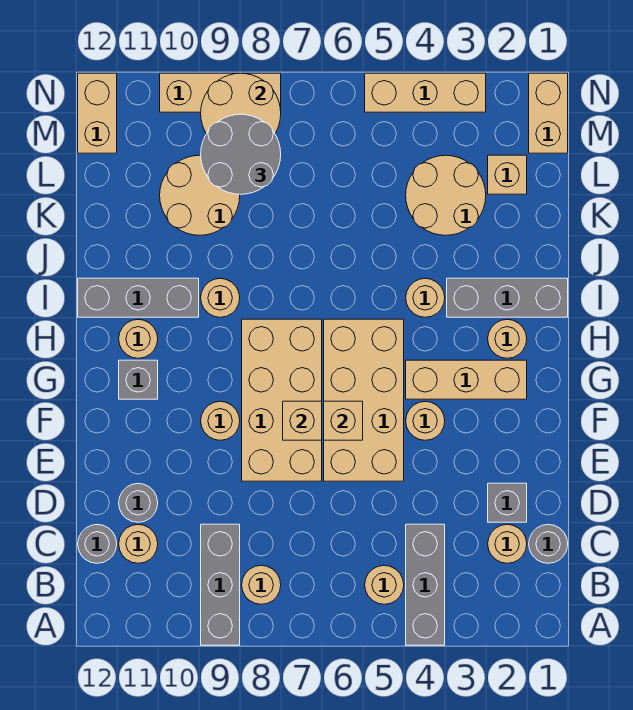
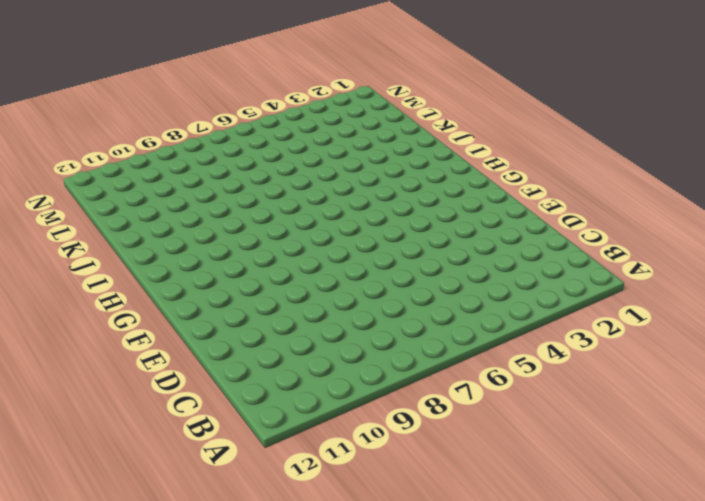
none -> grey 1x3 brick [406,524,445,645]
none -> grey 1x3 brick [201,524,240,645]
none -> tan 1x1 round brick [365,565,404,604]
none -> tan 1x1 round brick [242,565,281,604]

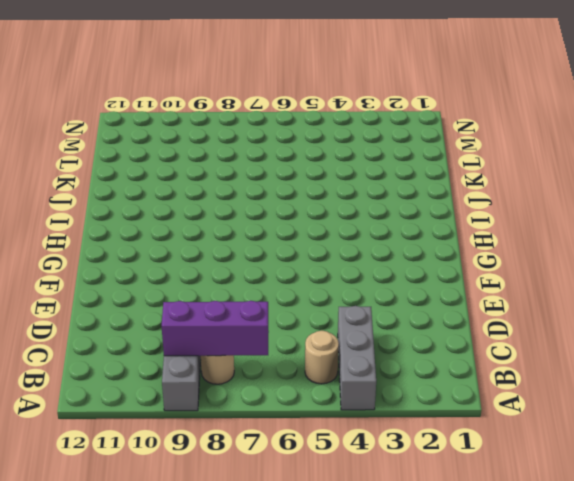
purple 1x3 brick [162,301,269,356] -> none
none -> grey 1x1 round brick [529,524,568,563]
none -> tan 1x1 round brick [488,524,527,563]
none -> tan 1x1 round brick [119,524,158,563]
none -> grey 1x1 round brick [78,524,117,563]

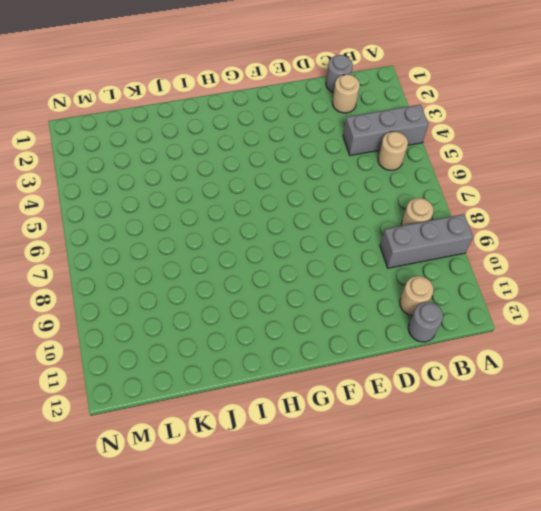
none -> grey 1x1 brick [488,483,527,522]
none -> grey 1x1 round brick [119,483,158,522]
none -> tan 2x4 brick [324,319,404,481]
none -> tan 2x4 brick [242,319,322,481]

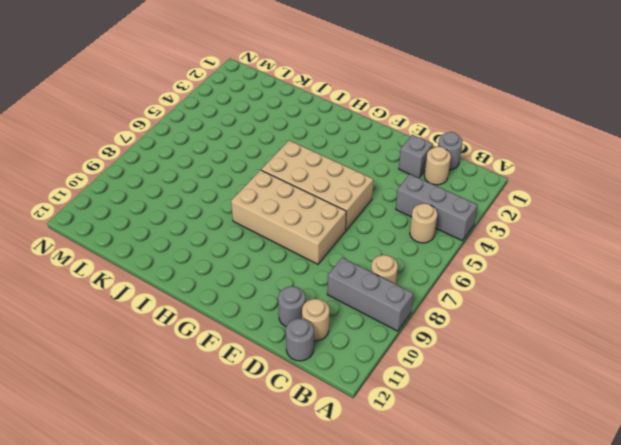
none -> tan 1x1 round brick [406,401,445,440]
none -> tan 1x1 round brick [201,401,240,440]
none -> tan 1x3 brick [406,360,527,399]
none -> grey 1x1 brick [119,360,158,399]

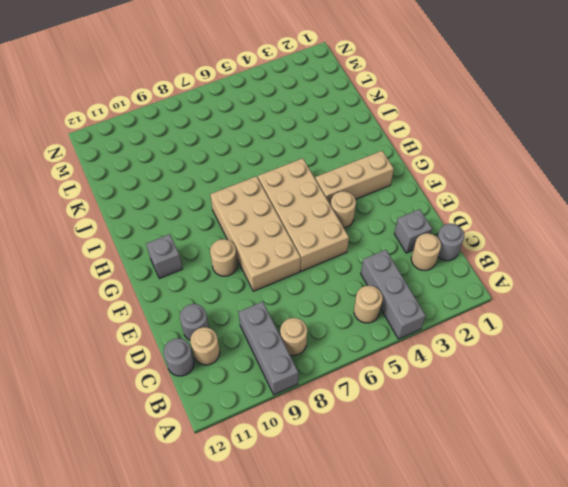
none -> tan 1x1 round brick [488,319,527,358]
none -> tan 1x1 round brick [119,319,158,358]
none -> grey 1x3 brick [447,278,568,317]
none -> tan 1x1 round brick [406,278,445,317]

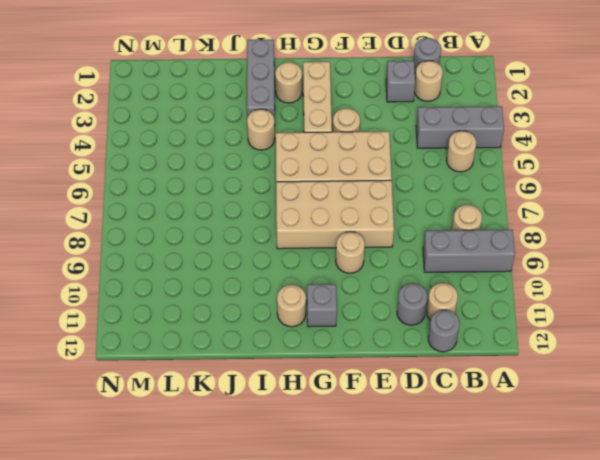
none -> tan 1x1 round brick [201,278,240,317]
none -> grey 1x3 brick [78,278,199,317]
none -> tan 2x2 round brick [406,155,486,235]
none -> tan 2x2 round brick [160,155,240,235]

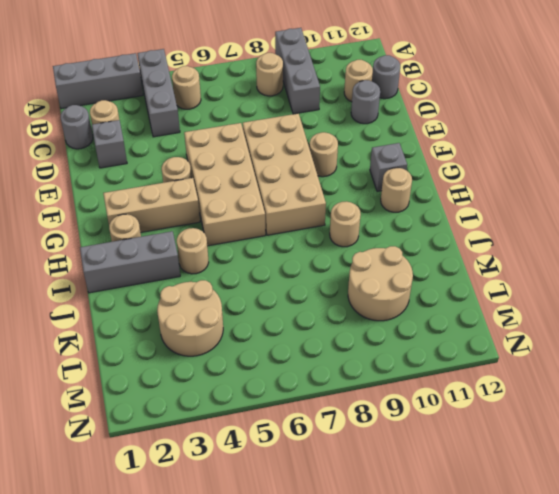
grey 1x3 brick [53,53,143,109] -> grey 1x3 brick moved to [78,278,199,317]
none -> tan 1x1 brick [488,155,527,194]
none -> tan 1x2 brick [529,73,568,153]
none -> tan 1x2 brick [78,73,117,153]
none -> tan 1x3 brick [365,73,486,112]

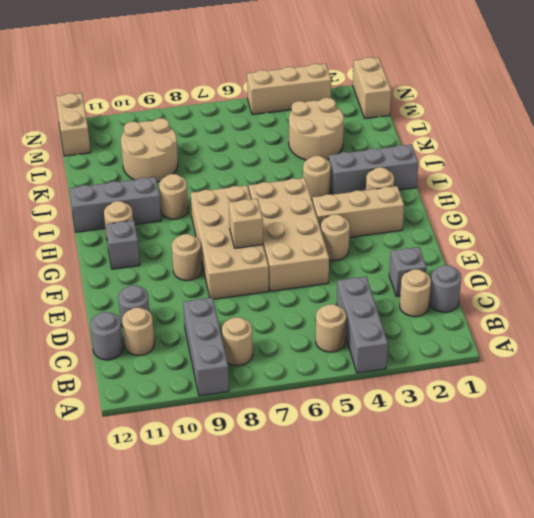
none -> tan 1x1 brick [488,155,527,194]
none -> tan 1x3 brick [160,73,281,112]
none -> tan 1x1 brick [324,401,363,440]
none -> tan 2x2 round brick [201,73,281,134]

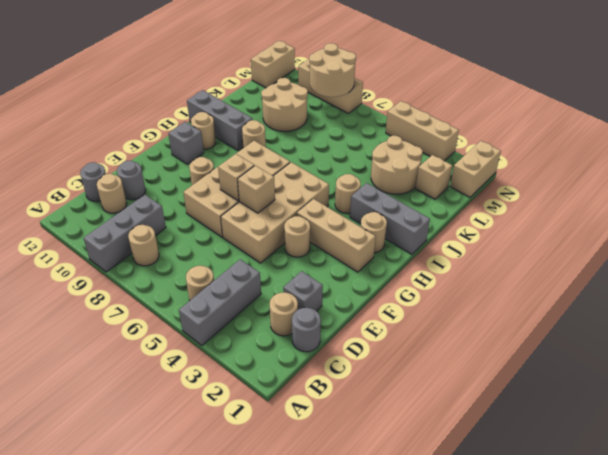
none -> grey 2x2 round brick [201,114,281,194]

